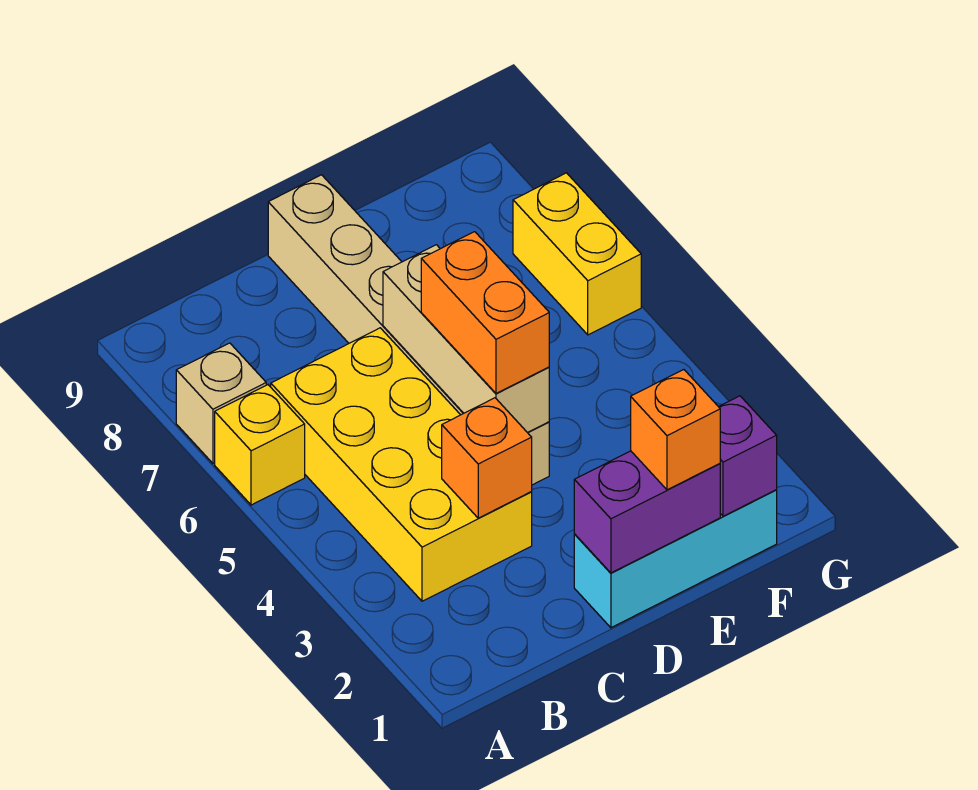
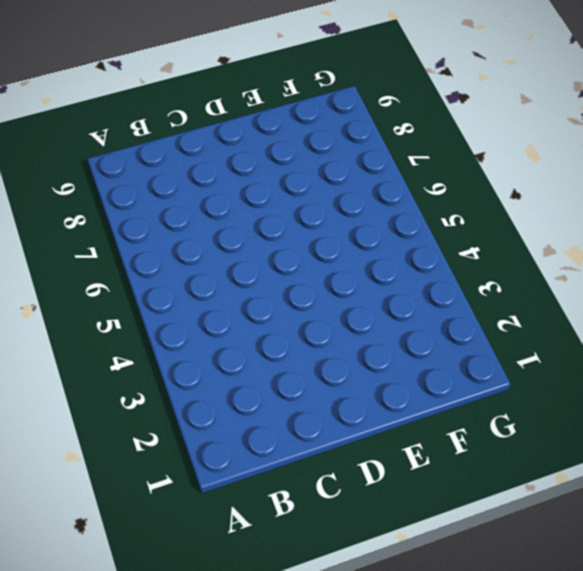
none -> yellow 1x1 brick [215,385,305,505]
none -> tan 1x1 brick [176,343,266,463]
none -> yellow 2x4 brick [271,328,532,601]

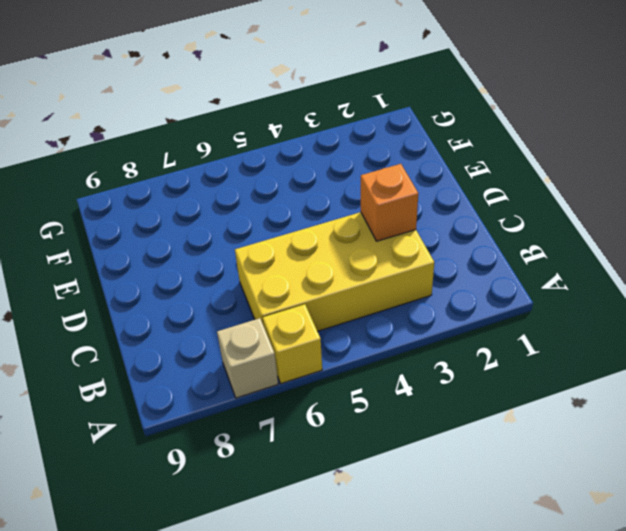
none -> cyan 1x3 brick [574,490,777,628]
none -> tan 1x6 brick [268,175,549,485]
none -> yellow 1x2 brick [513,173,641,335]

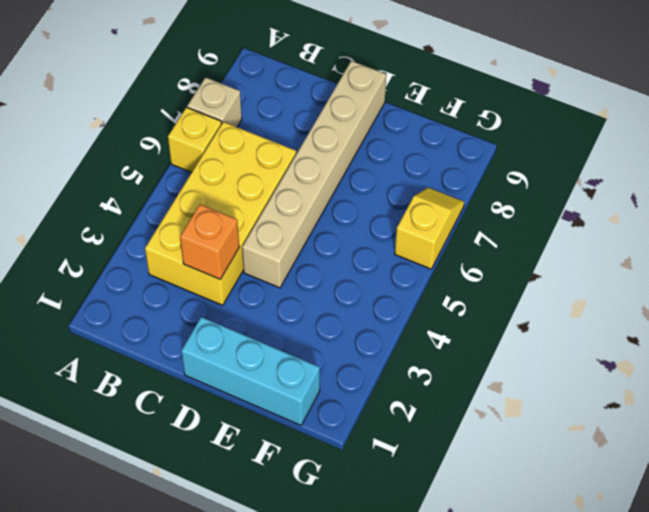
yellow 1x2 slope [395,188,464,269] -> yellow 1x2 brick [513,173,641,335]
none -> purple 1x2 brick [574,451,720,573]
none -> tan 1x3 brick [383,245,549,433]
none -> purple 1x1 brick [719,396,777,516]

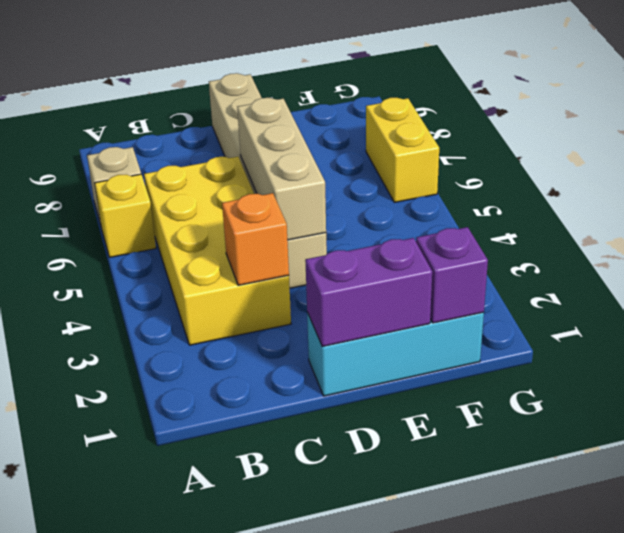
none -> orange 1x2 brick [421,232,549,393]
none -> orange 1x1 brick [631,370,720,490]

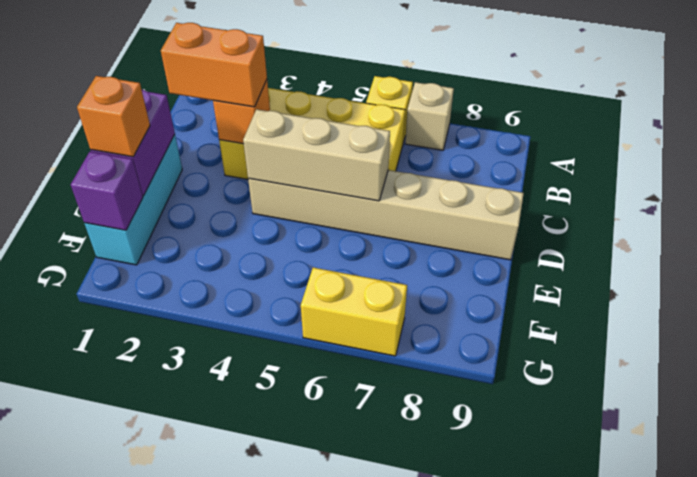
orange 1x2 brick [161,23,267,107] -> orange 1x2 brick moved to [421,232,549,393]

